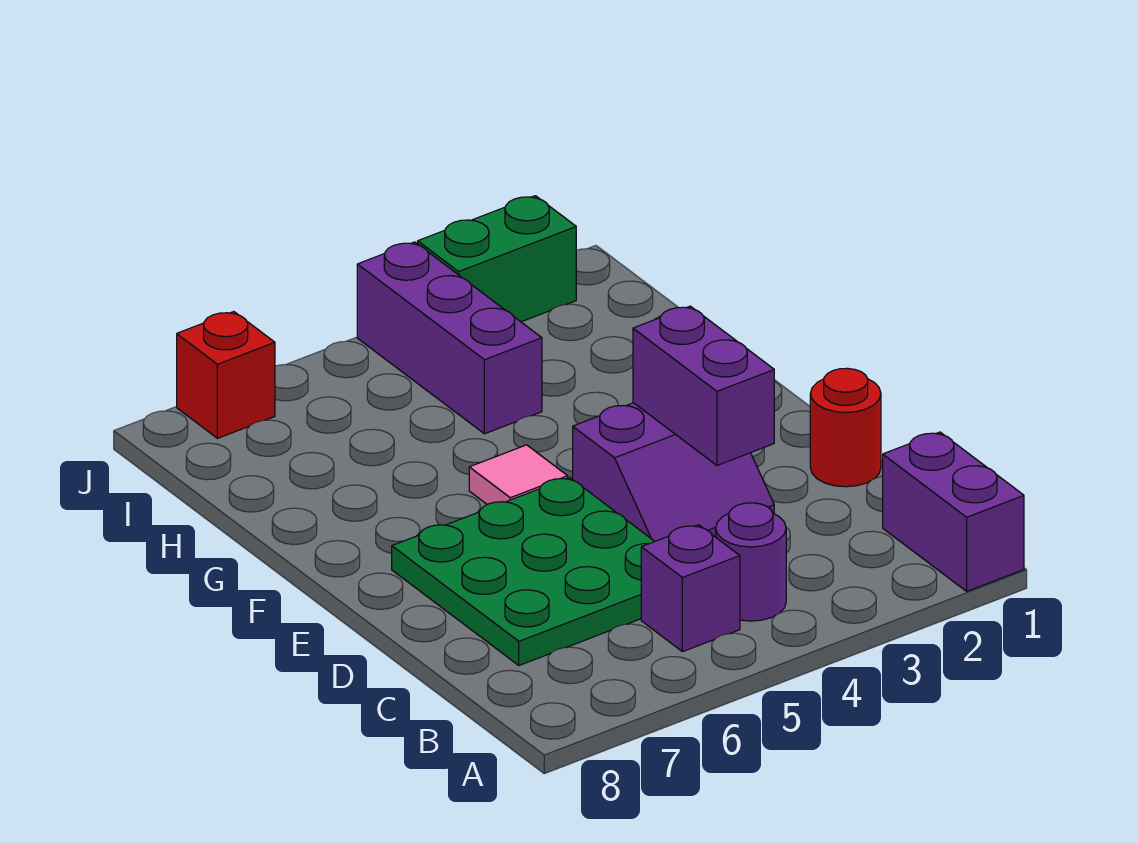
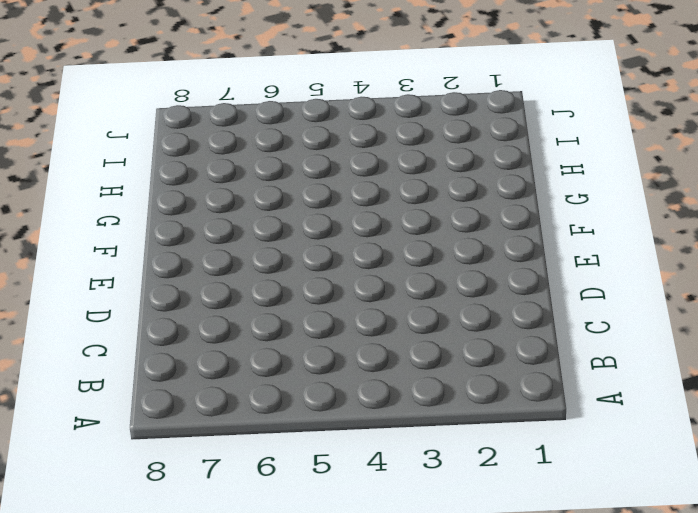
none -> purple 1x2 brick [883,432,1024,591]
none -> purple 1x1 round brick [716,503,786,621]

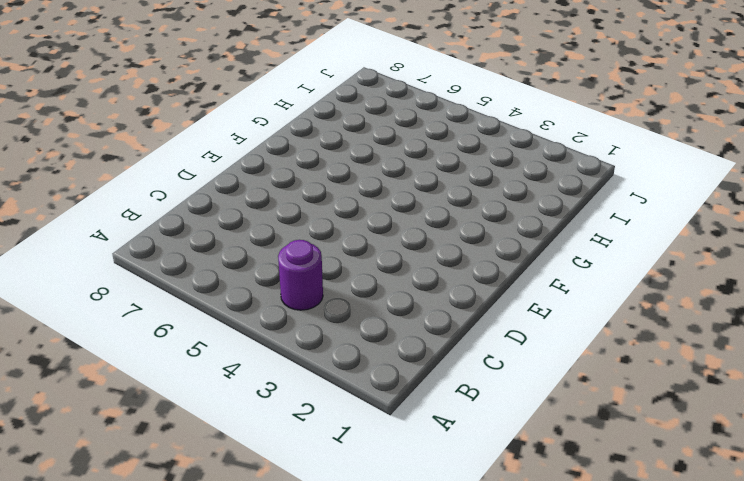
none -> purple 1x2 brick [883,432,1024,591]
none -> purple 1x1 brick [641,525,740,652]

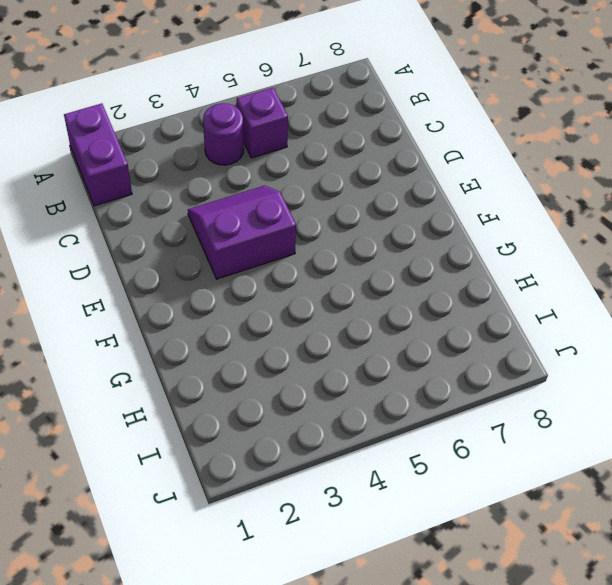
none -> green 3x3 plate [392,477,655,665]
none -> red 1x1 round brick [810,368,881,487]

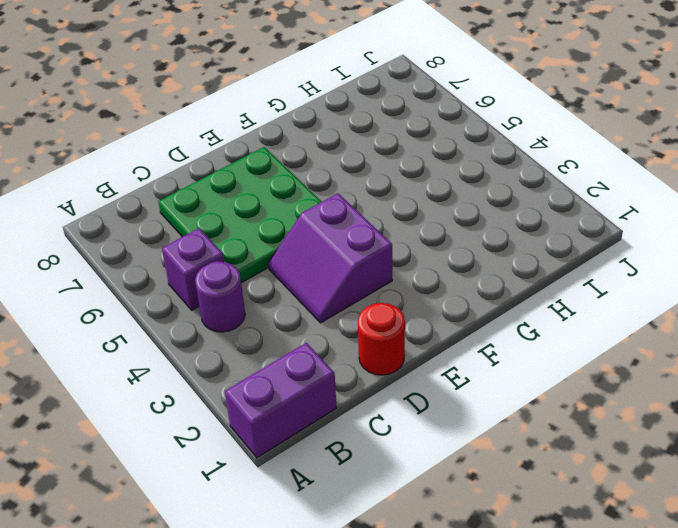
none -> pink 1x1 tile [469,445,568,504]
none -> purple 1x3 brick [357,242,542,434]

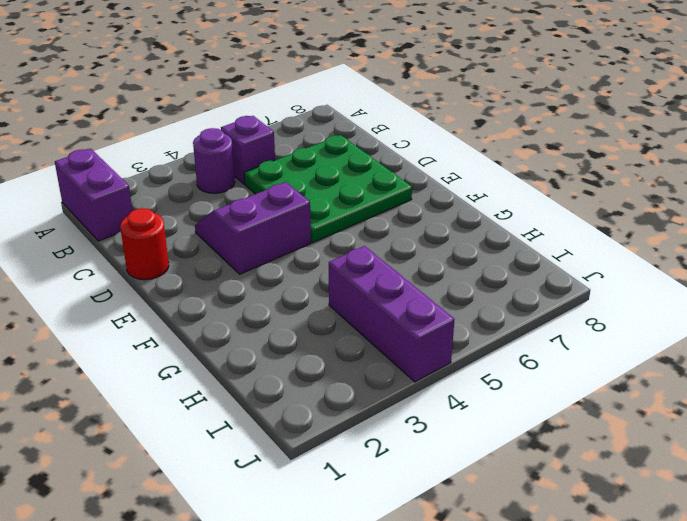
none -> pink 1x1 tile [469,445,568,504]
none -> green 1x2 brick [418,196,576,322]

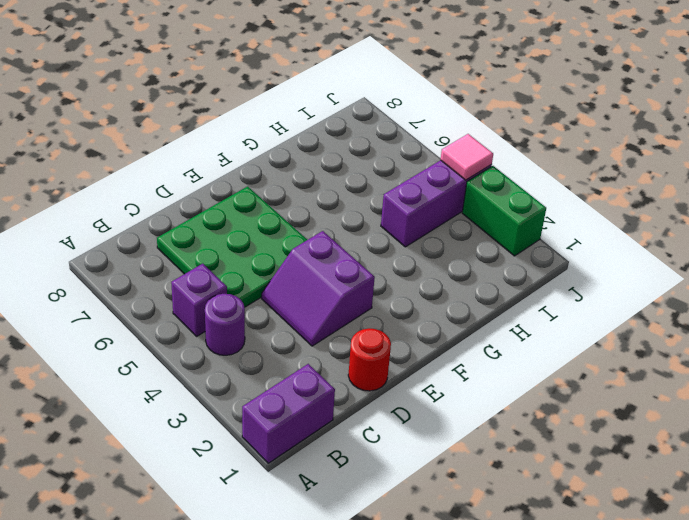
pink 1x1 tile [441,134,493,180] -> pink 1x1 tile moved to [469,445,568,504]
none -> red 1x1 brick [177,312,275,438]
none -> purple 1x2 brick [633,306,774,465]

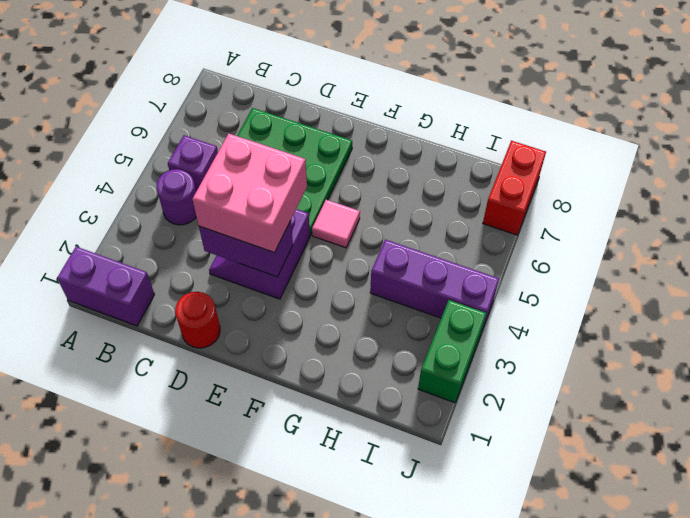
pink 2x2 brick [192,134,307,253] -> none
red 1x2 brick [483,141,546,235] -> red 1x1 brick [177,312,275,438]

